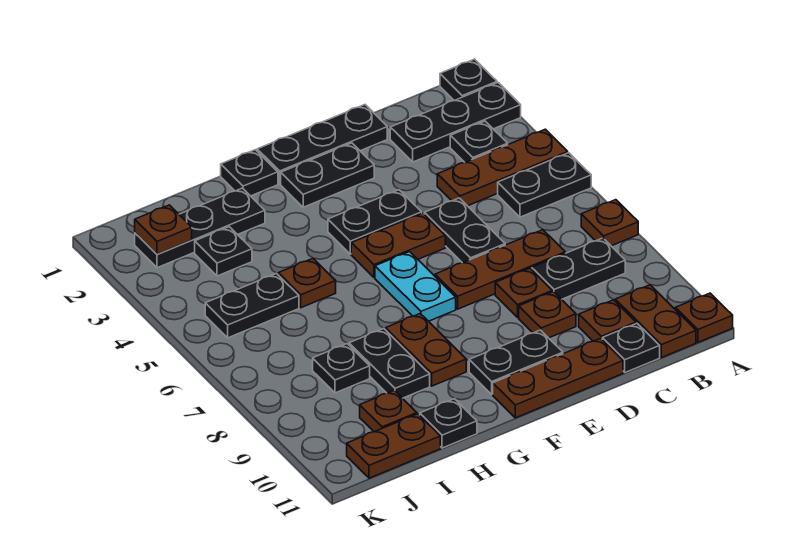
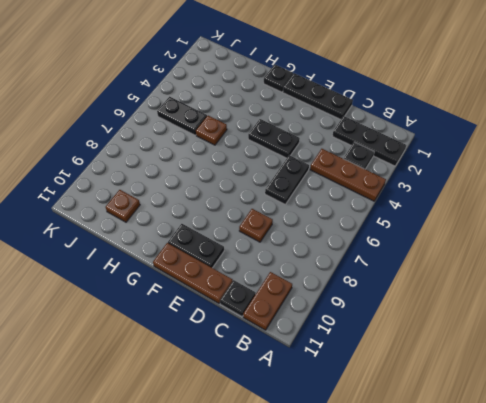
none -> black 1x1 plate [440,59,497,101]
none -> black 1x2 plate [498,153,591,217]
none -> brown 1x1 plate [581,200,638,246]
none -> brown 1x1 plate [675,293,733,342]

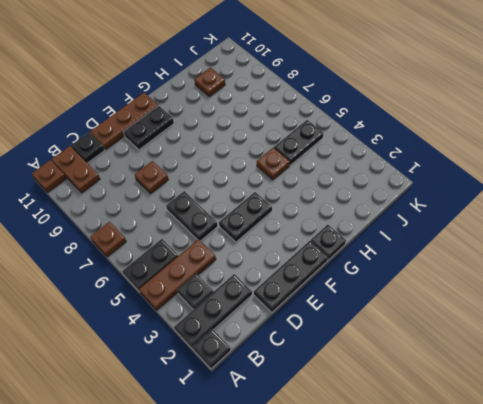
none -> black 1x2 plate [532,238,625,299]
none -> brown 1x3 plate [435,230,565,309]
none -> brown 1x1 plate [579,300,636,341]
none -> brown 1x1 plate [519,292,576,338]

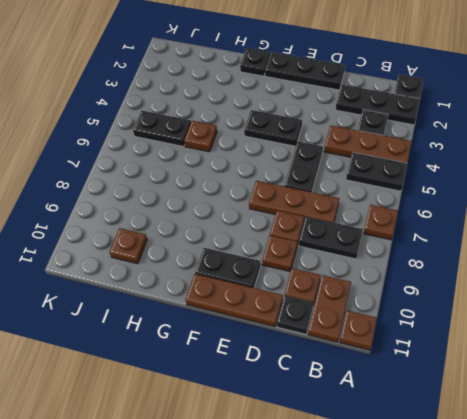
none -> black 1x2 plate [281,143,374,207]
none -> brown 1x2 plate [351,213,445,277]
none -> cyan 1x2 plate [375,252,456,321]
none -> brown 1x2 plate [386,314,466,386]

